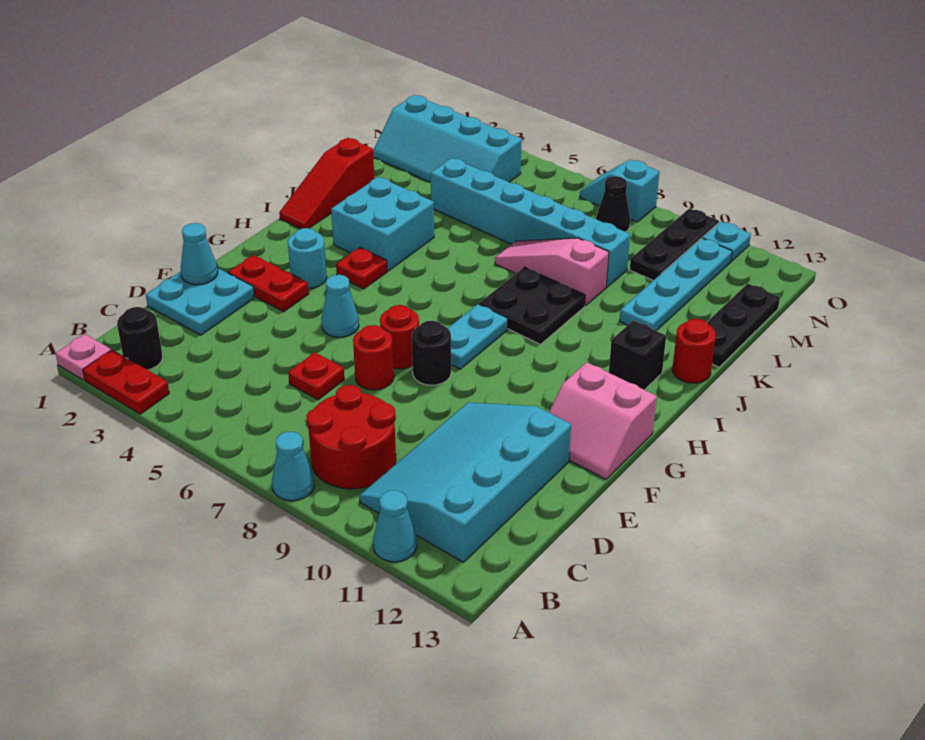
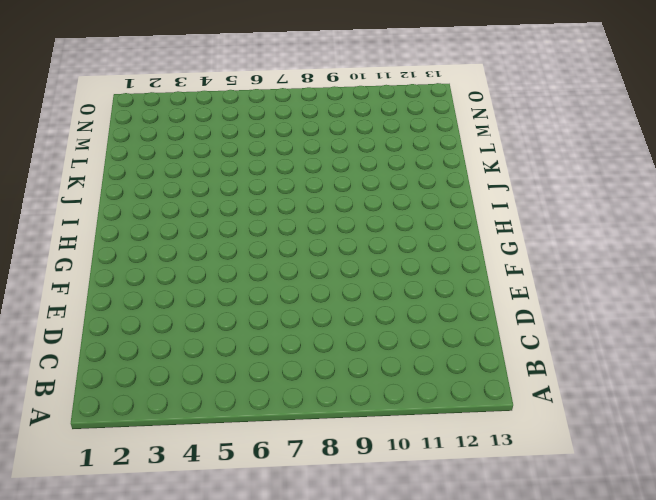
none -> pink 1x1 plate [56,334,111,380]
none -> red 1x2 plate [83,350,169,414]
none -> cyan 1x1 cone [272,432,315,501]
none -> cyan 1x1 cone [373,490,417,562]

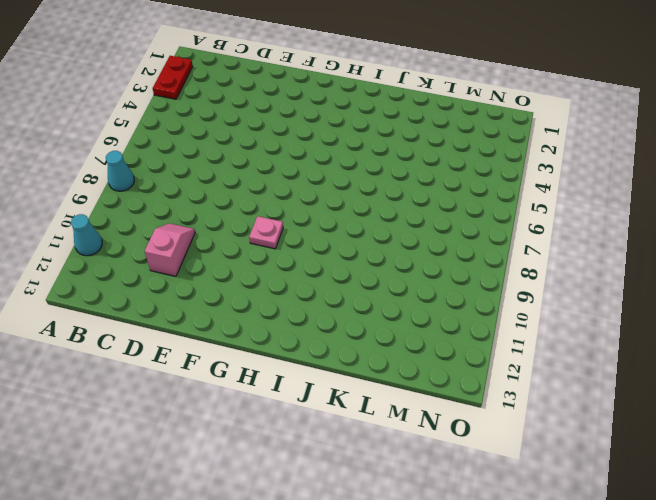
pink 1x2 slope [145,223,195,276] -> cyan 3x4 slope [359,402,571,562]
pink 1x1 plate [249,216,283,249] -> pink 1x1 plate moved to [56,334,111,380]
none -> black 1x1 round brick [117,307,163,370]
none -> red 2x2 round brick [306,385,396,489]
none -> cyan 2x2 plate [146,268,254,335]
none -> red 1x1 plate [288,352,344,400]

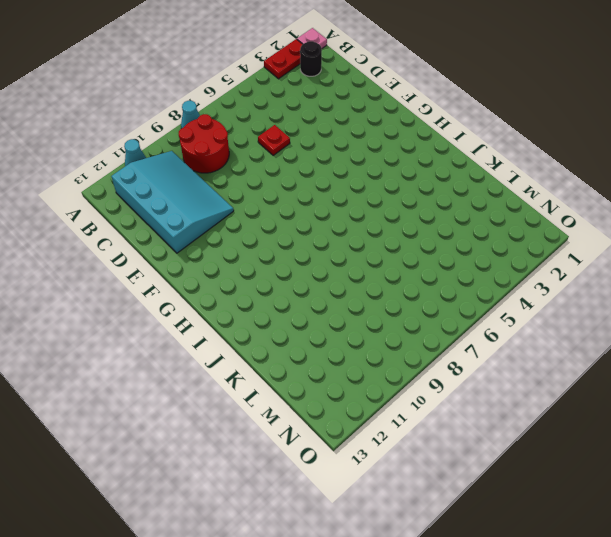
none -> cyan 2x2 plate [146,268,254,335]
none -> red 1x1 round brick [353,325,394,390]
none -> red 1x2 plate [228,255,309,312]
none -> cyan 1x1 cone [321,275,359,337]

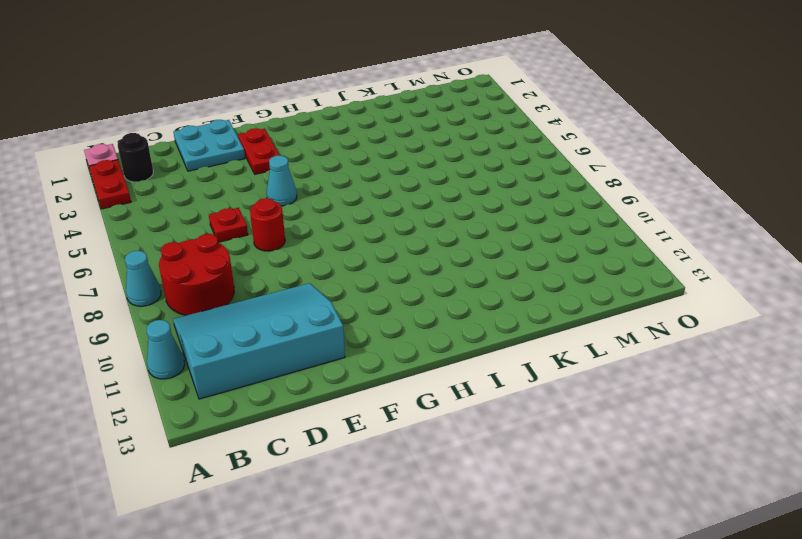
none -> red 1x1 round brick [380,305,419,369]
none -> black 1x1 round brick [412,321,451,385]
none -> pink 2x2 slope [549,362,657,479]
none -> cyan 1x1 round brick [288,228,327,289]

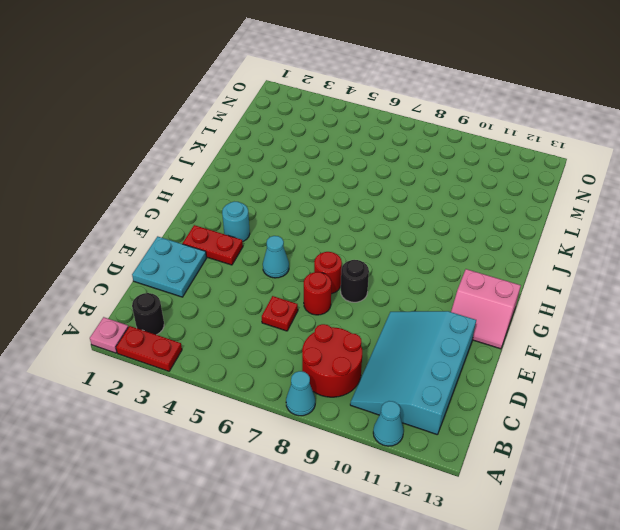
none -> cyan 1x2 plate [448,304,508,369]
none -> red 1x1 plate [336,247,387,289]
none -> red 1x3 slope [279,138,374,229]
none -> cyan 2x2 brick [331,177,434,271]

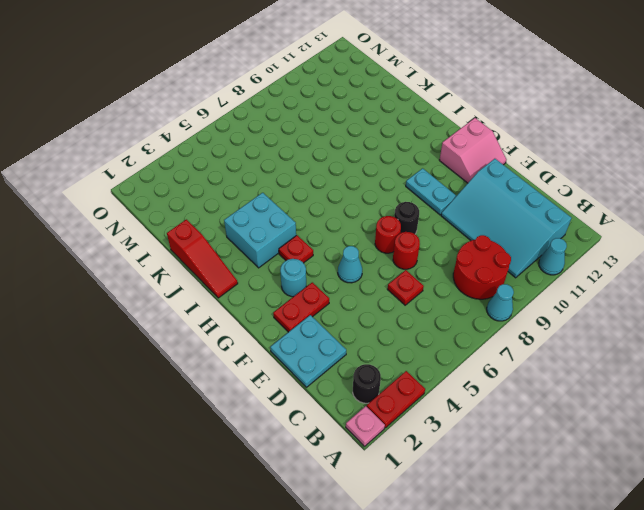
cyan 1x2 plate [406,168,456,215] -> cyan 1x2 plate moved to [448,304,508,369]
none -> black 2x2 plate [479,267,585,344]
none -> black 1x1 brick [609,321,666,390]
none -> red 1x1 round brick [672,319,716,383]
none -> pink 1x3 slope [495,238,609,306]

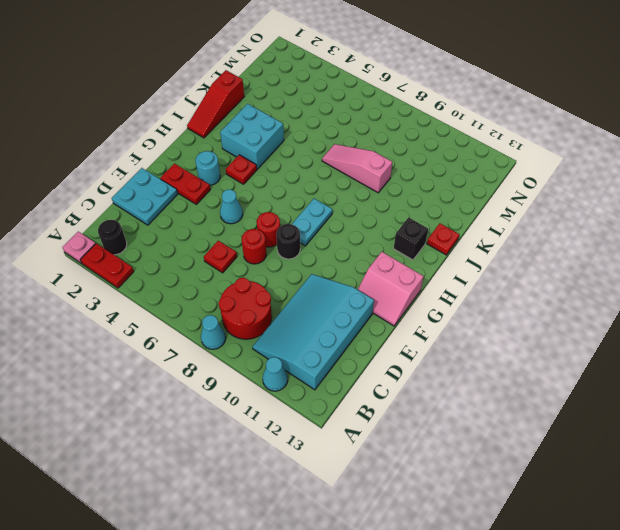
red 1x1 plate [427,224,459,255] -> red 1x1 round brick [672,319,716,383]
none -> black 2x2 plate [479,267,585,344]
none -> cyan 1x4 plate [620,238,732,331]
none -> black 1x3 plate [707,284,780,367]
none -> cyan 1x6 brick [431,158,630,287]

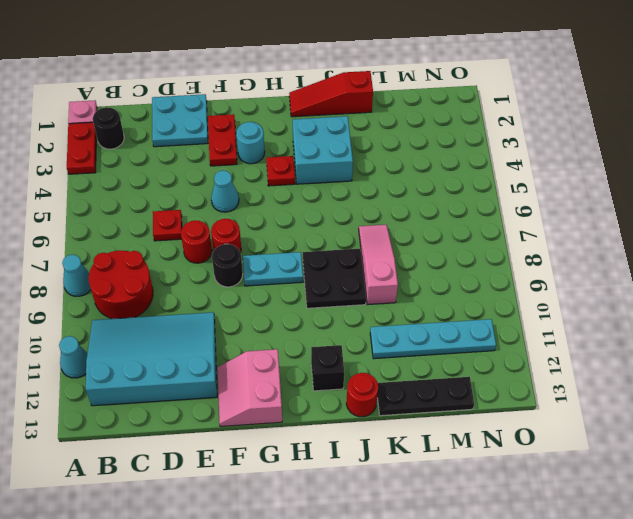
none -> cyan 1x6 brick [431,158,630,287]
none -> cyan 2x4 slope [373,95,522,182]
none -> black 1x3 plate [630,209,719,280]
none -> black 1x1 cone [596,176,630,232]

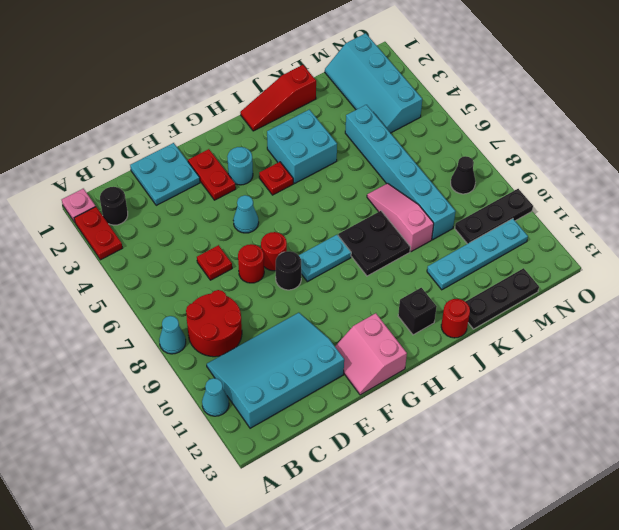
none -> cyan 1x2 slope [580,160,659,222]
none -> cyan 1x1 plate [702,221,751,262]
none -> cyan 1x1 cone [181,223,218,285]

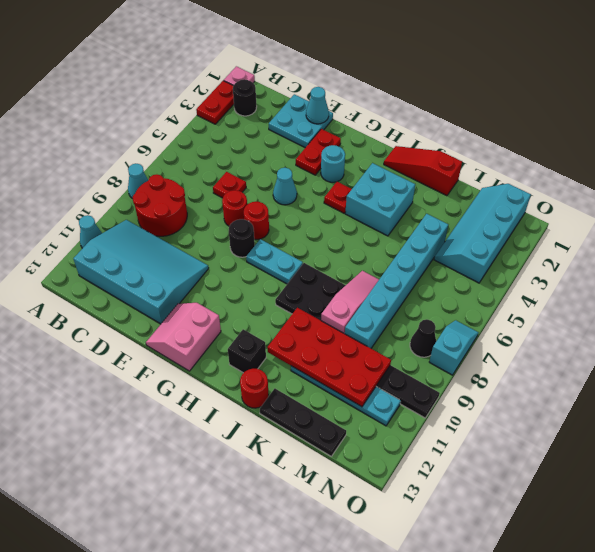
red 2x4 plate [267,308,391,407] -> none
none -> cyan 1x1 plate [702,221,751,262]

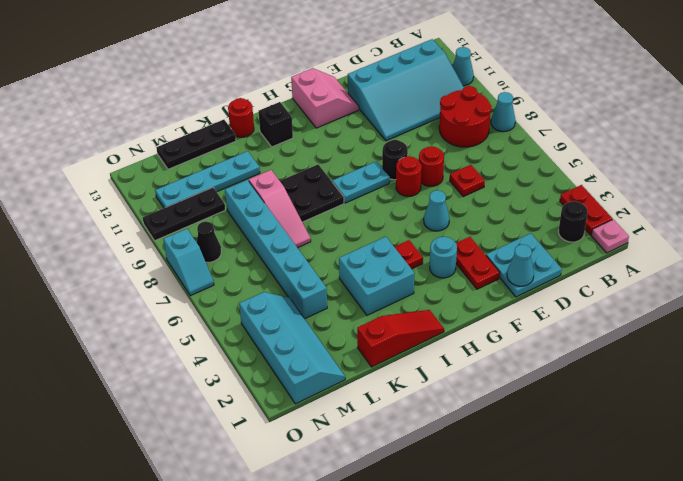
none -> cyan 1x1 plate [702,221,751,262]

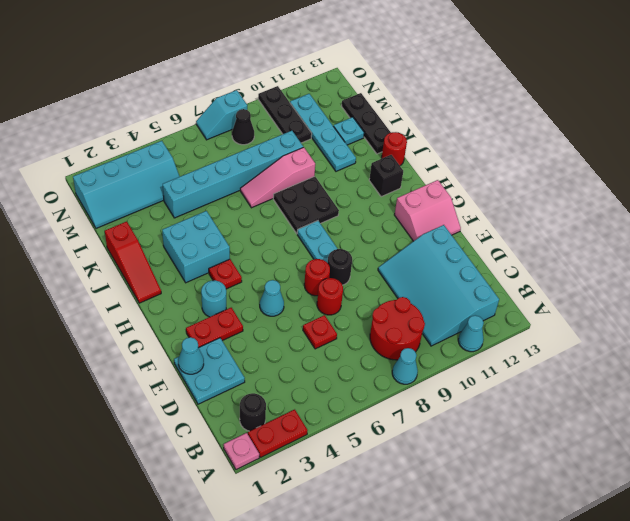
cyan 1x1 plate [333,117,364,145] -> cyan 1x1 plate moved to [702,221,751,262]

